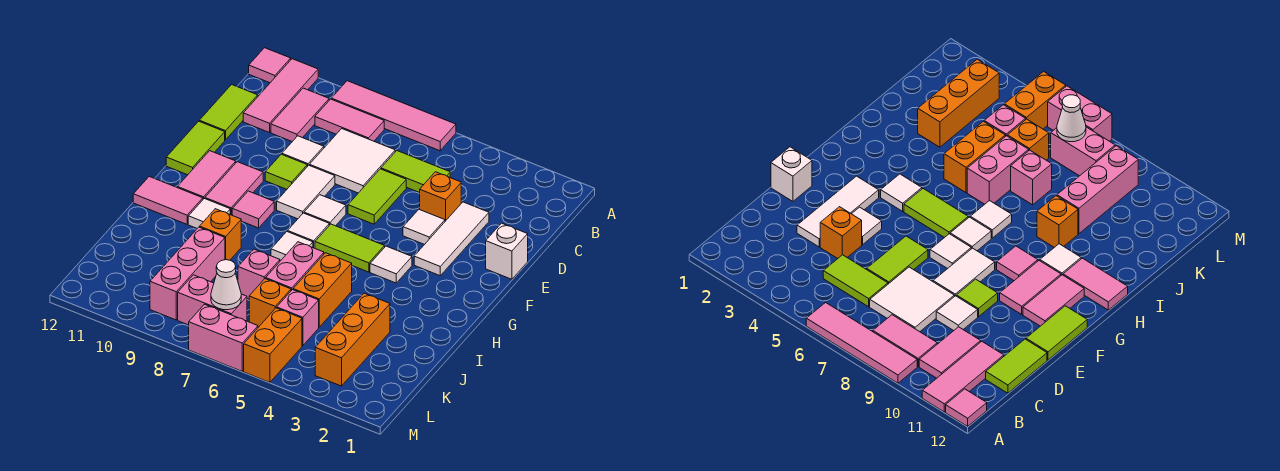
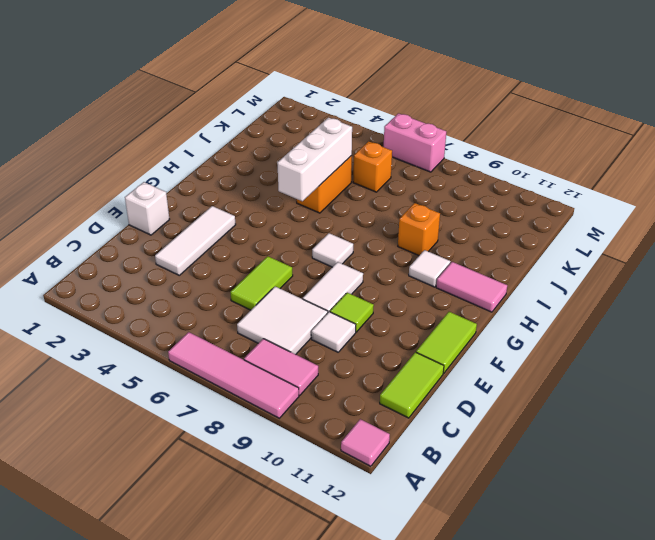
white 1x3 brick [277,118,352,201] -> none
none -> pink 1x3 tile [243,59,318,133]
none -> pink 1x2 tile [271,88,329,142]
none -> lime 1x2 tile [381,151,450,193]
none -> orange 1x1 brick [420,172,461,221]

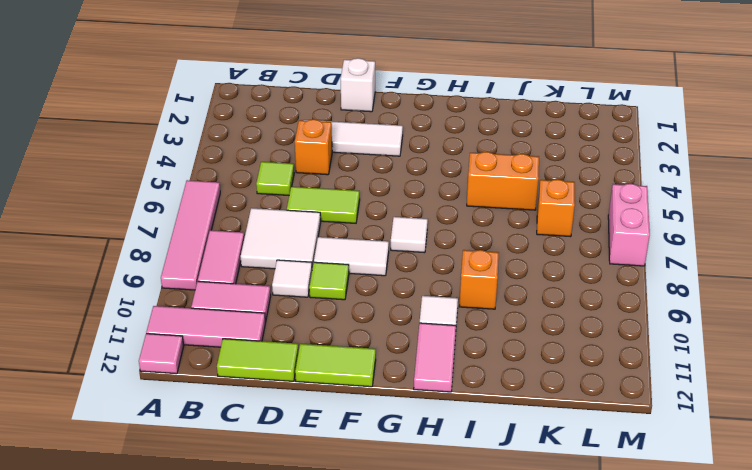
lime 1x1 tile [256,162,294,195] -> lime 1x2 tile [381,151,450,193]
none -> white 1x1 tile [403,209,445,245]
none -> white 1x1 tile [304,195,346,226]
none -> pink 1x2 tile [205,162,263,215]
none -> pink 1x2 tile [177,151,236,199]

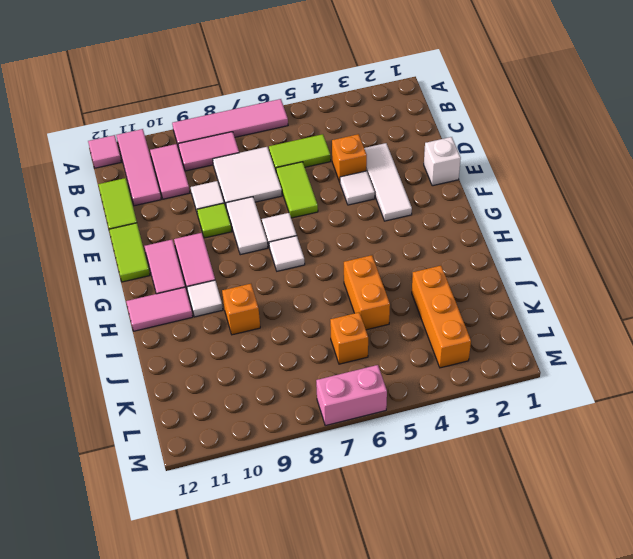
none -> white 1x1 tile [370,246,412,283]
none -> lime 1x2 tile [315,224,385,272]
none -> pink 1x1 tile [232,191,274,228]
none -> white 1x1 tile [271,232,313,261]

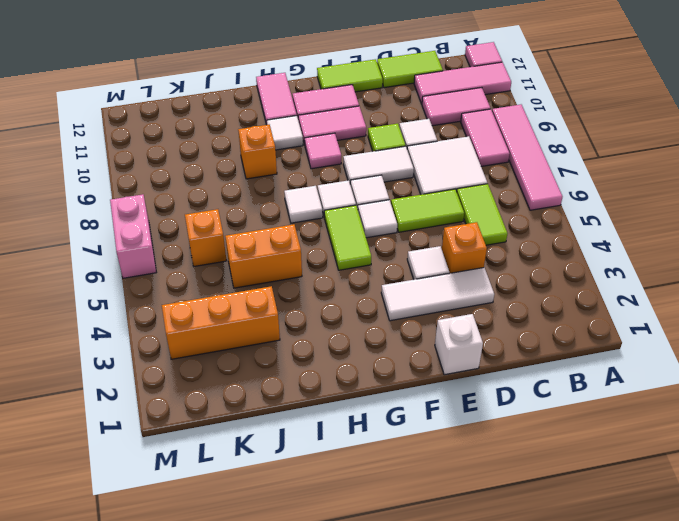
white 1x1 tile [358,200,397,238] -> white 1x1 tile moved to [370,246,412,283]
none -> pink 1x2 brick [266,242,324,290]
none -> pink 1x1 brick [238,249,280,299]
none -> pink 1x3 brick [150,227,225,320]
none -> pink 1x1 brick [277,290,319,346]

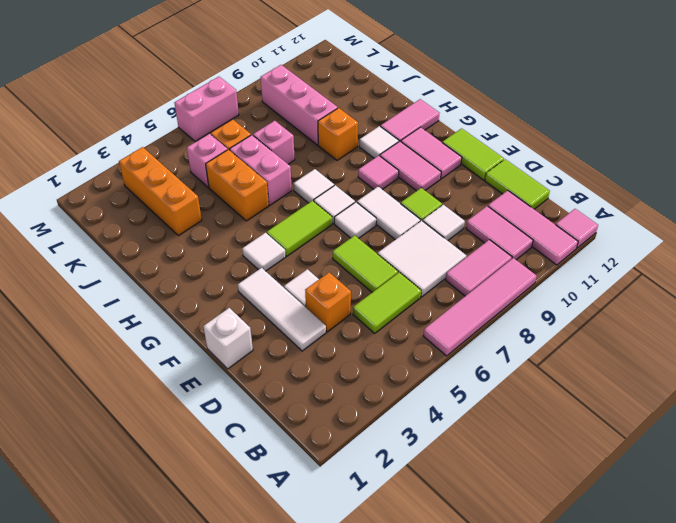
none -> orange 1x2 brick [244,308,302,382]
none -> pink 1x2 brick [178,275,247,325]
none -> white 1x1 cone [211,260,241,310]

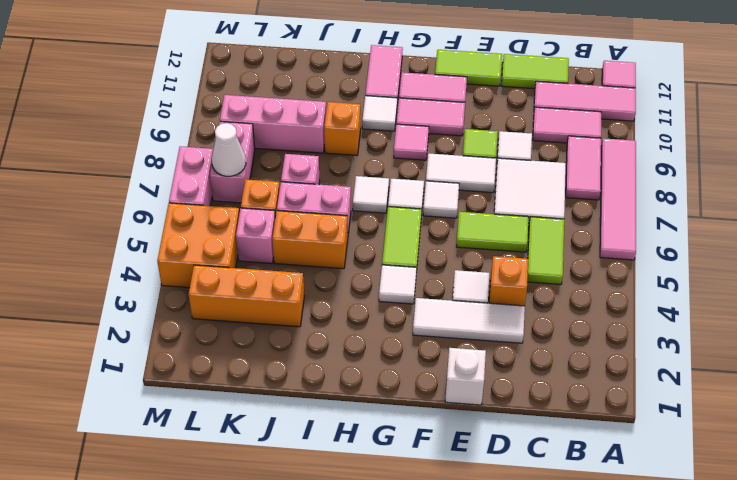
orange 2x2 brick [157,203,239,288] -> orange 1x2 brick [244,308,302,382]

